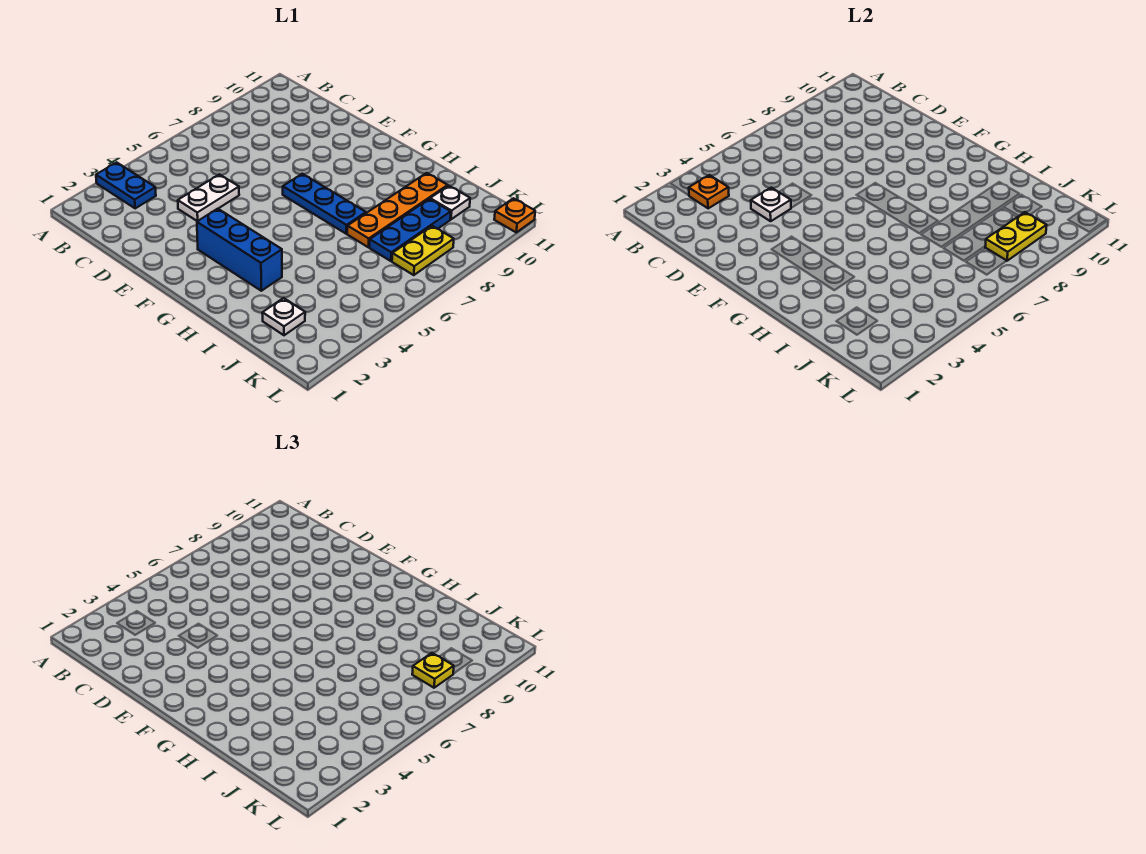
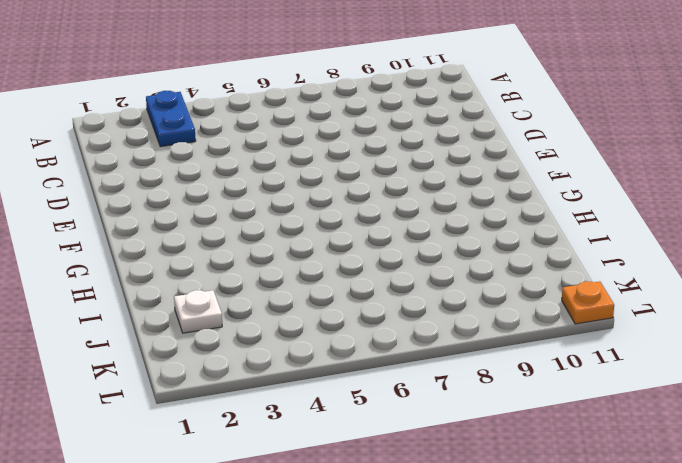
none -> white 1x2 plate [178,174,239,221]
none -> blue 1x3 brick [197,209,282,291]
none -> blue 1x3 plate [283,174,366,234]

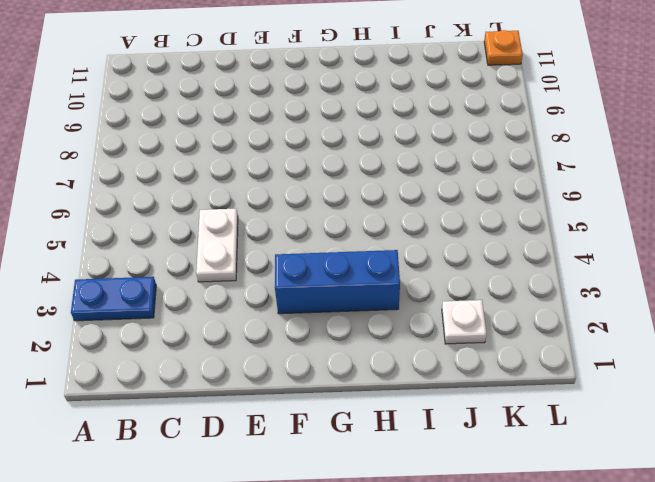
none -> blue 1x3 plate [283,174,366,234]
none -> orange 1x4 plate [347,173,448,247]
none -> blue 1x3 plate [370,199,451,261]

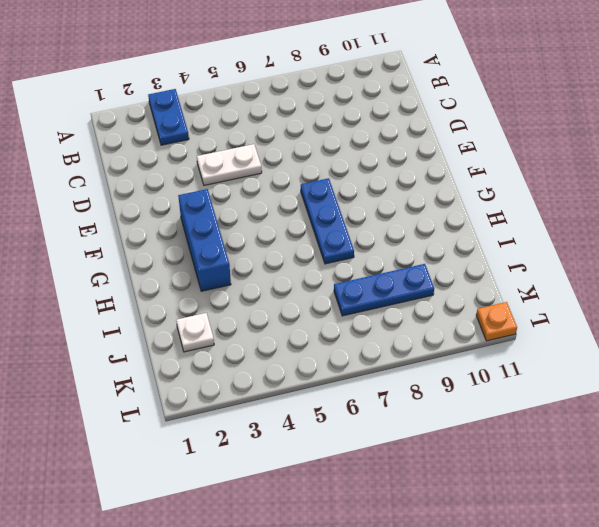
none -> orange 1x4 plate [347,173,448,247]
none -> white 1x1 plate [430,186,470,219]
none -> yellow 1x2 plate [392,226,454,275]

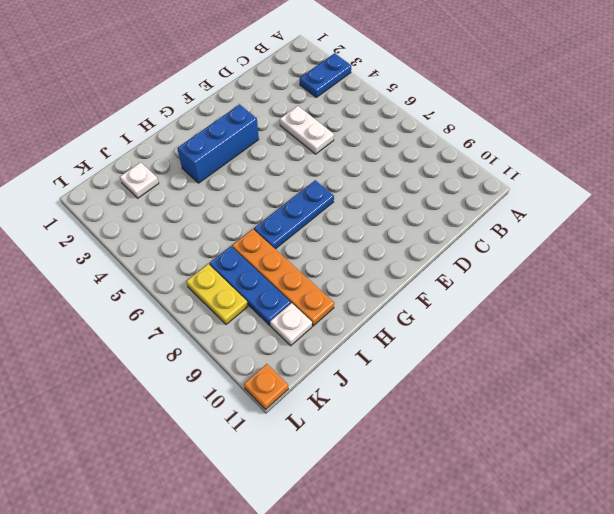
none -> orange 1x1 plate [689,175,729,208]
none -> white 1x1 plate [751,188,791,221]
none -> yellow 1x2 plate [985,212,1047,261]

